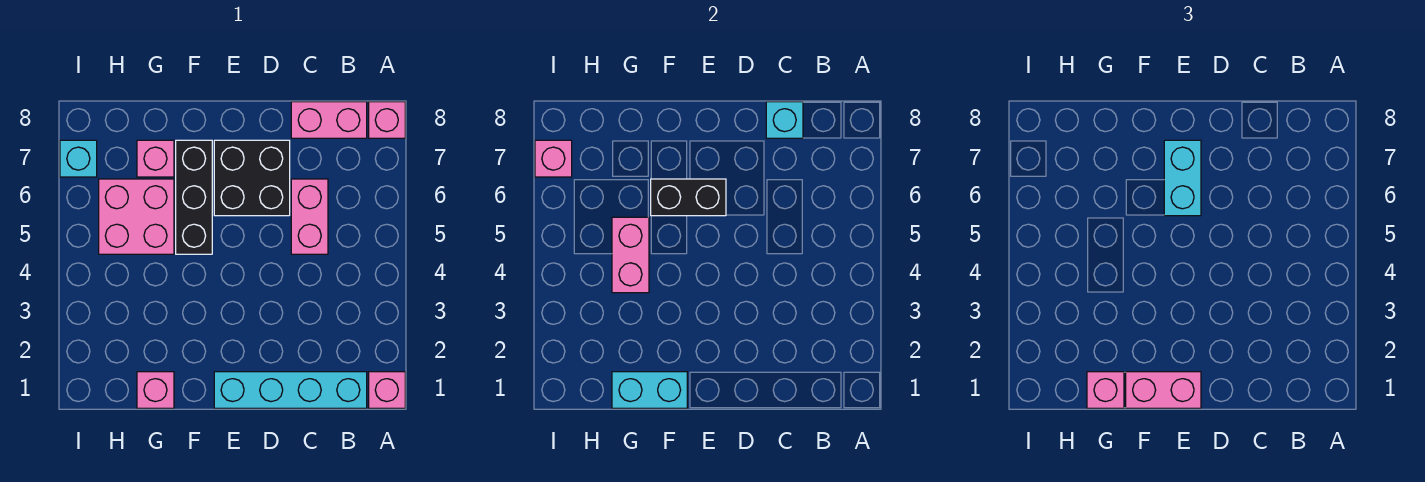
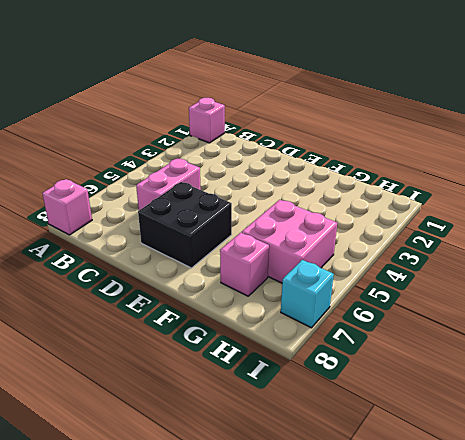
none -> cyan 1x4 brick [214,372,367,408]
none -> pink 1x2 brick [291,102,367,138]
none -> black 1x3 brick [176,140,212,254]

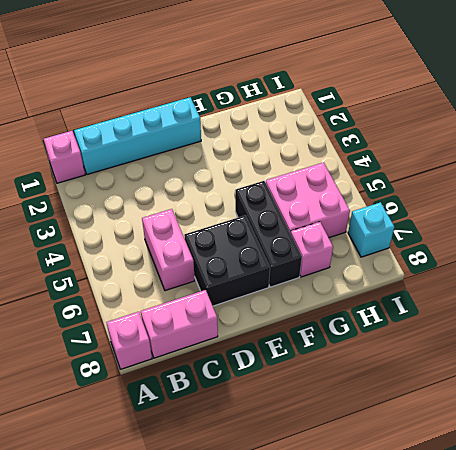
none -> pink 1x1 brick [137,372,174,408]
none -> cyan 1x1 brick [766,102,803,138]
none -> black 1x2 brick [651,179,726,216]

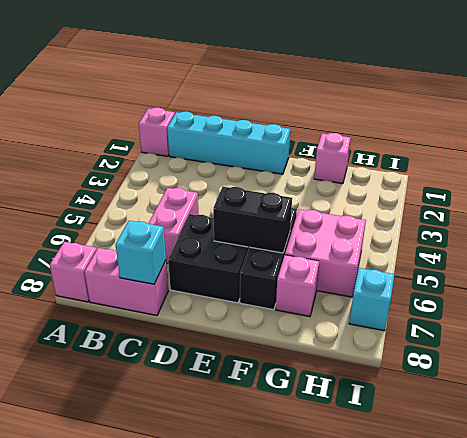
none -> cyan 1x2 brick [612,372,687,408]
none -> pink 1x2 brick [612,217,649,293]
none -> pink 1x1 brick [535,140,572,177]

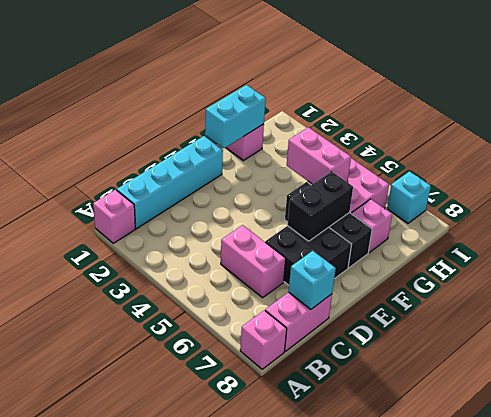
none -> pink 1x1 brick [535,140,572,177]
none -> pink 1x2 brick [1126,372,1201,408]
none -> cyan 1x2 brick [1164,140,1201,216]

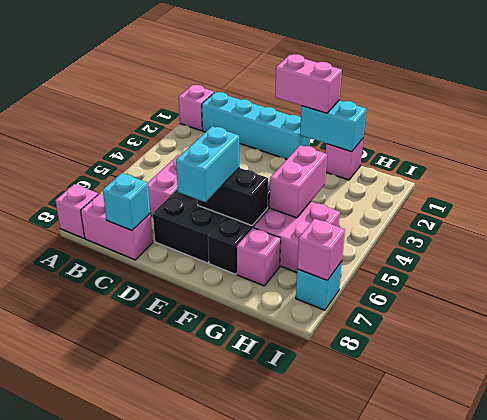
none -> pink 1x1 brick [1087,372,1124,408]

